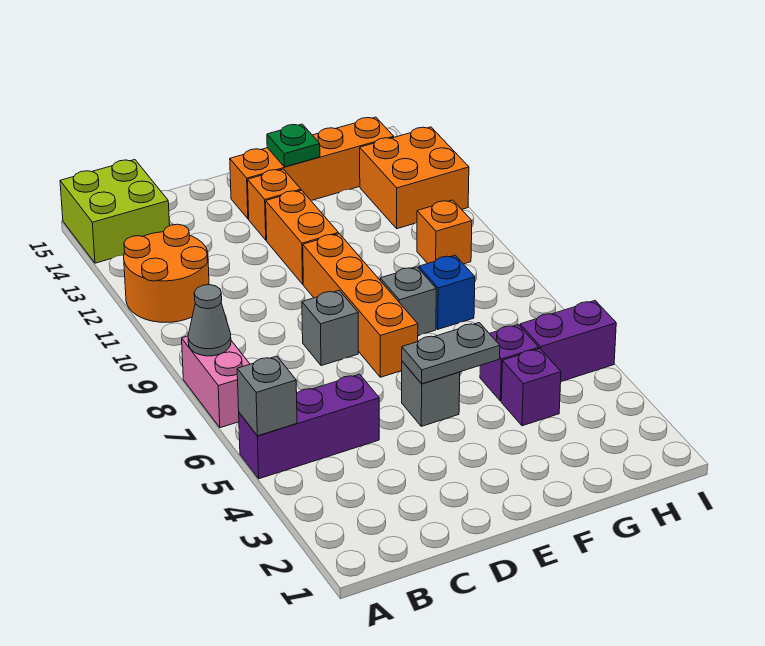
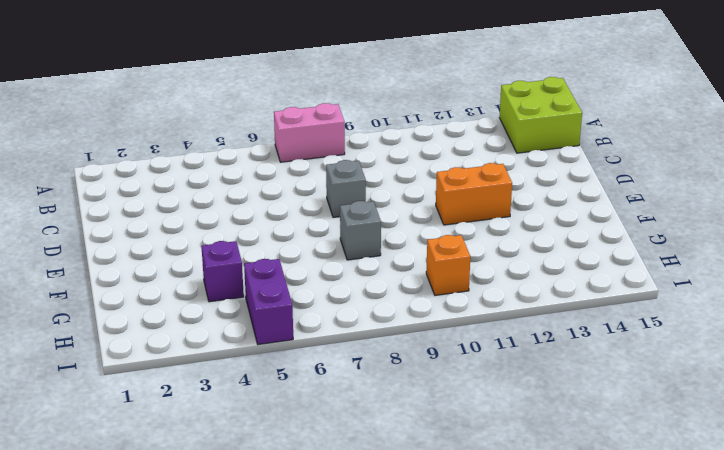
none -> purple 1x3 brick [239,374,379,479]
none -> orange 2x2 round brick [124,224,209,322]
none -> grey 1x1 brick [402,361,460,426]

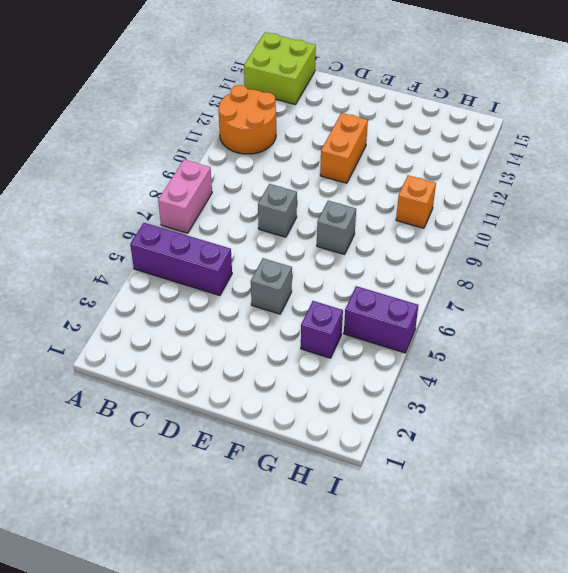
none -> orange 1x4 brick [303,234,418,377]
none -> orange 1x1 brick [248,169,301,240]
none -> orange 1x4 brick [230,117,394,219]

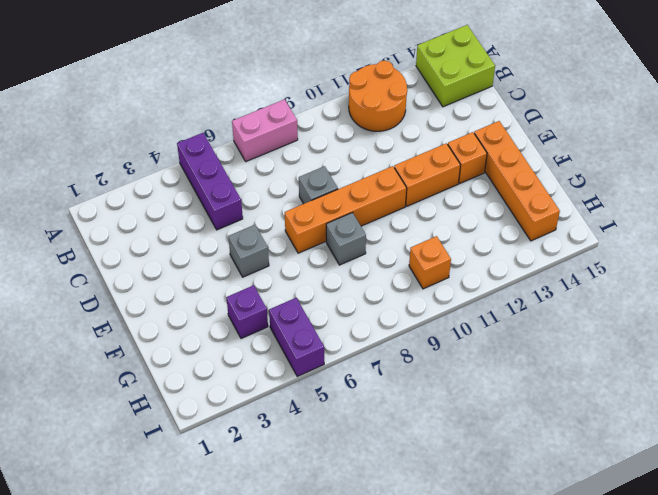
none -> purple 1x1 brick [480,325,539,401]
none -> blue 1x1 brick [419,255,475,329]
none -> orange 2x2 brick [360,127,469,229]

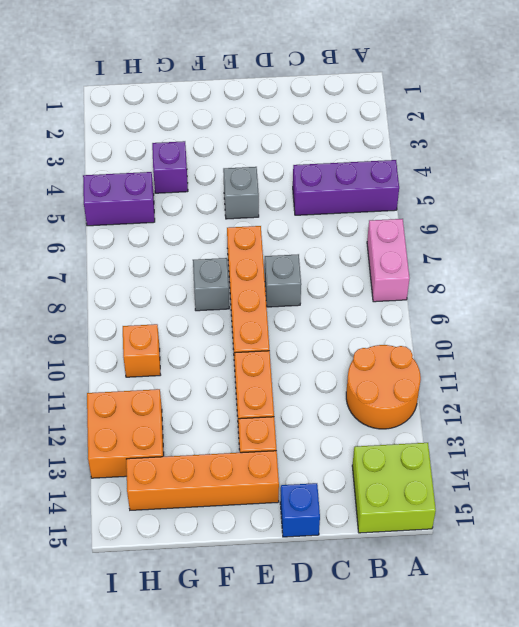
blue 1x1 brick [280,483,320,537] -> blue 1x1 brick moved to [419,255,475,329]
none -> purple 1x1 brick [480,325,539,401]
none -> grey 1x1 brick [237,356,297,436]
none -> grey 1x1 cone [188,285,231,356]

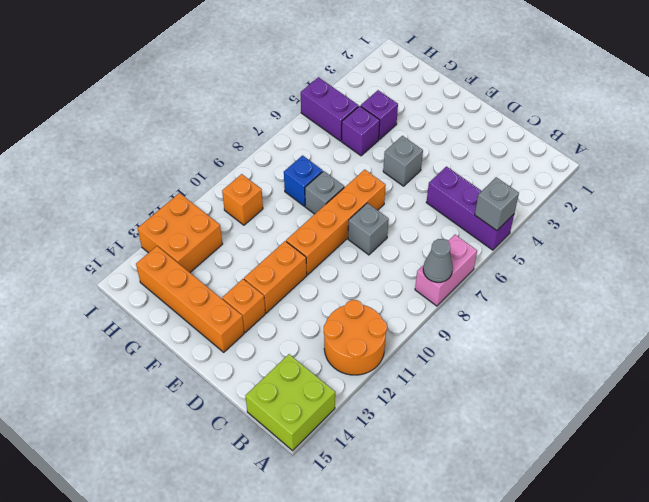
none -> grey 1x2 plate [402,323,500,384]
none -> green 1x1 plate [267,124,320,167]

